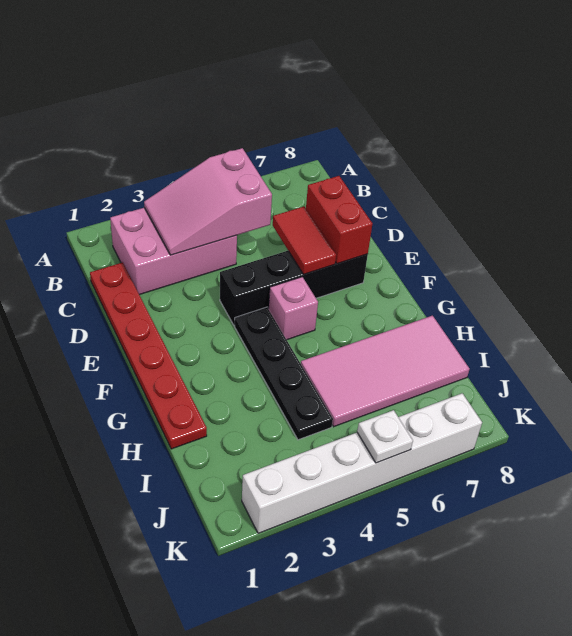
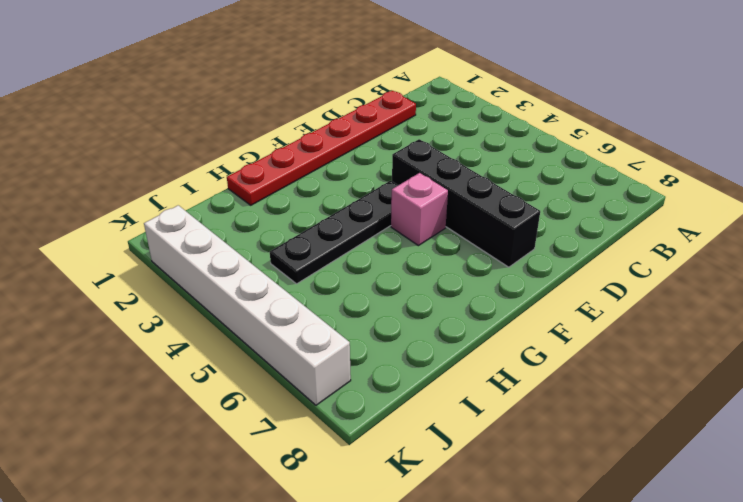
none -> pink 2x3 brick [110,208,237,295]
none -> pink 2x4 tile [301,316,470,427]

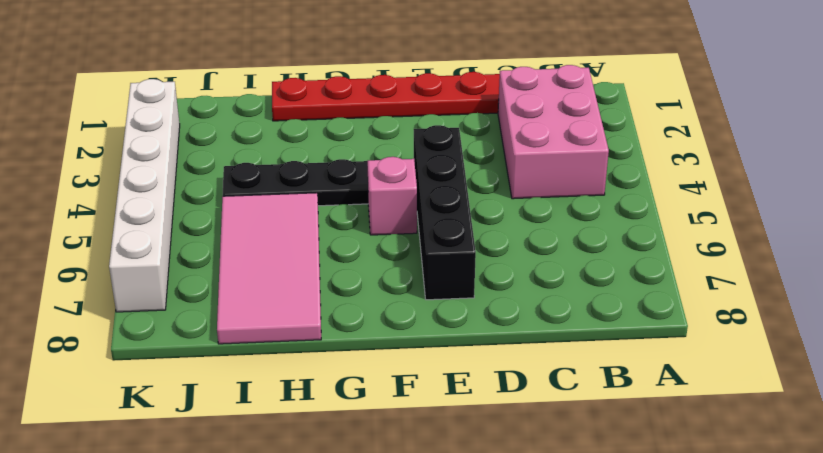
none -> pink 2x3 slope [144,148,272,255]
none -> red 1x2 tile [273,206,336,274]

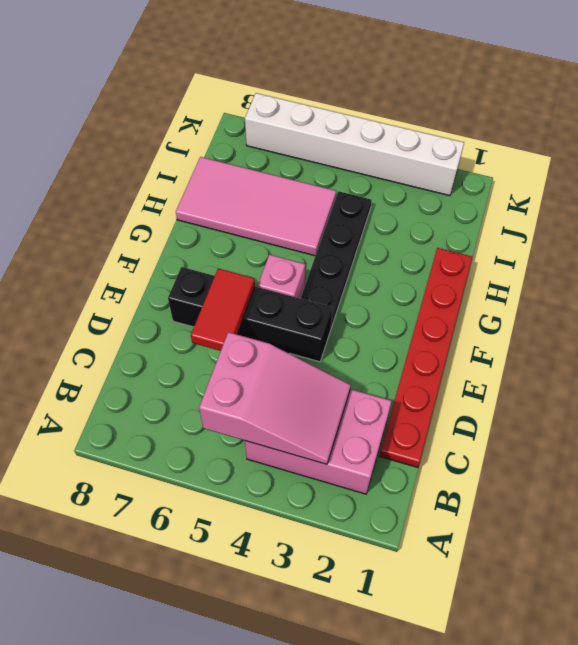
none -> red 1x2 brick [306,176,372,264]
none -> white 1x1 plate [357,410,413,463]

